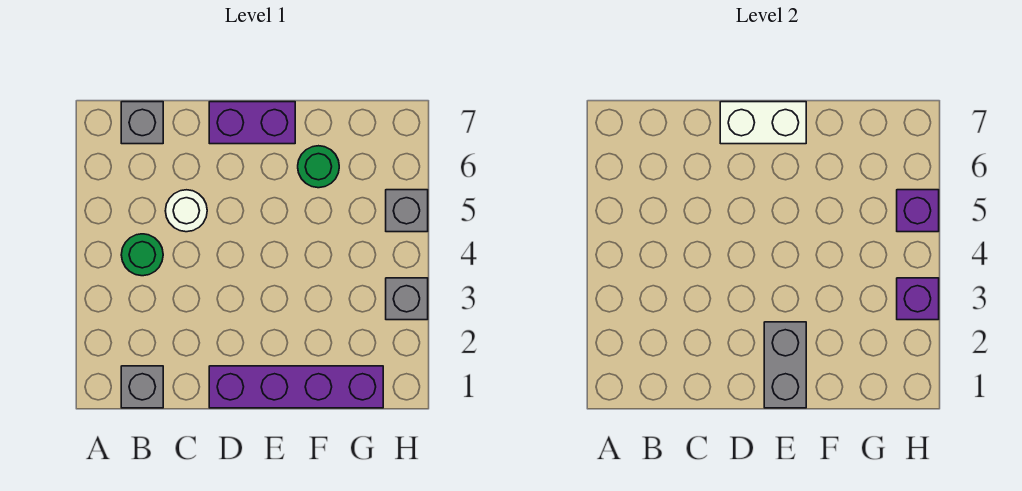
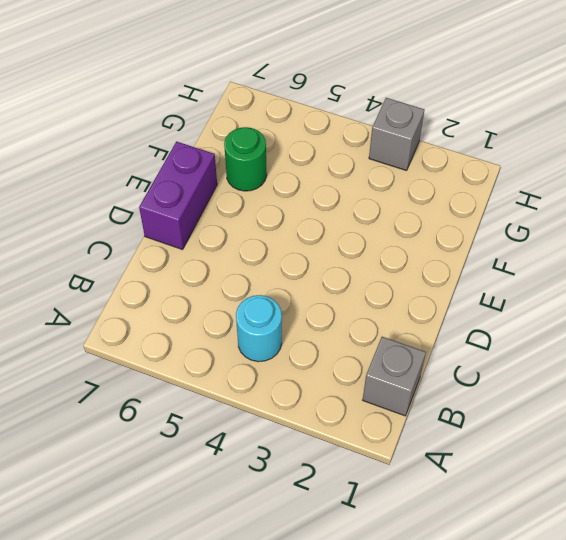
cyan 1x1 round brick [236,295,282,362] -> green 1x1 round brick [121,234,163,276]
none -> grey 1x1 brick [121,102,163,144]
none -> white 1x1 round brick [165,190,207,232]
none -> purple 1x4 brick [209,366,383,408]

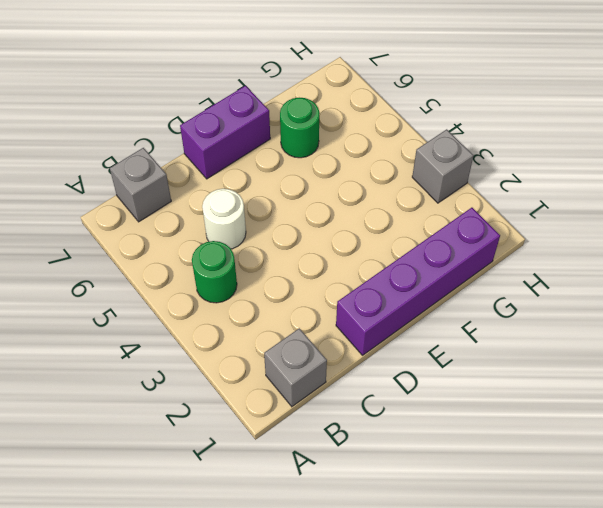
none -> grey 1x1 brick [386,190,428,232]
none -> white 1x2 brick [720,102,806,144]
none -> grey 1x2 brick [764,322,806,408]

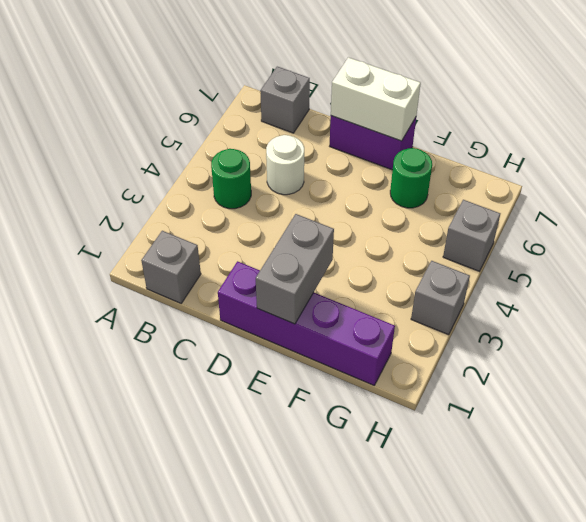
none -> purple 1x1 brick [897,278,939,320]
none -> purple 1x1 brick [897,190,939,232]

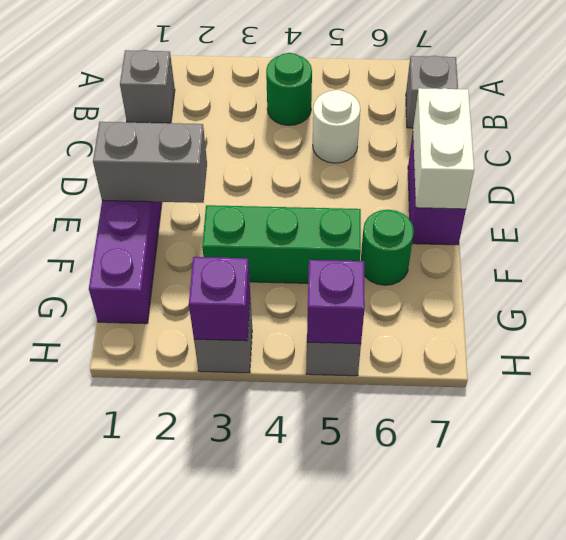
green 1x3 brick [202,205,361,283] -> none

